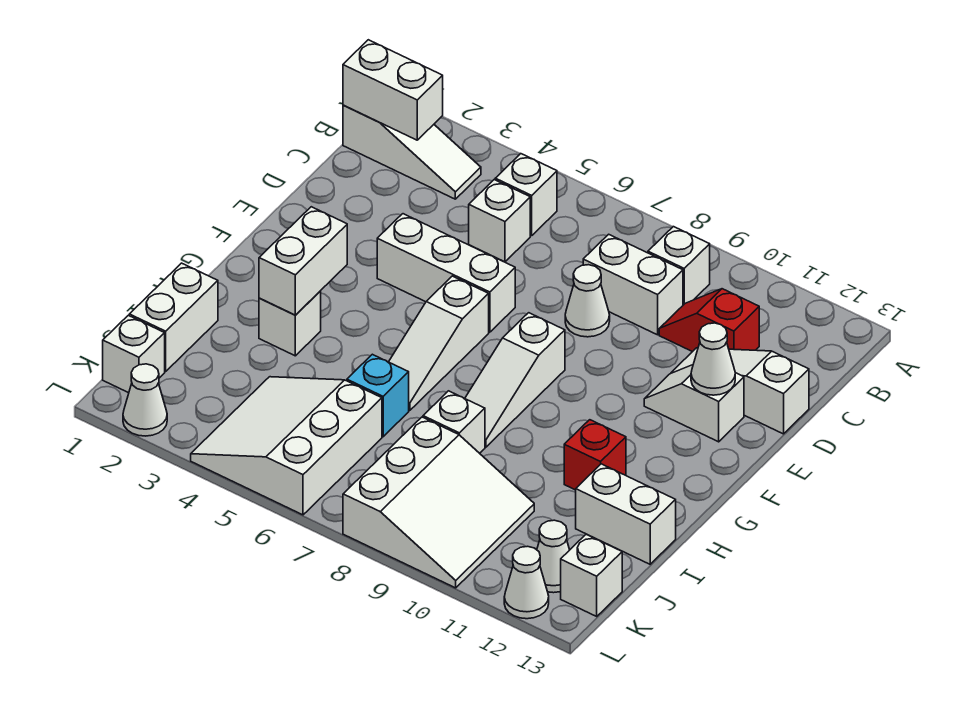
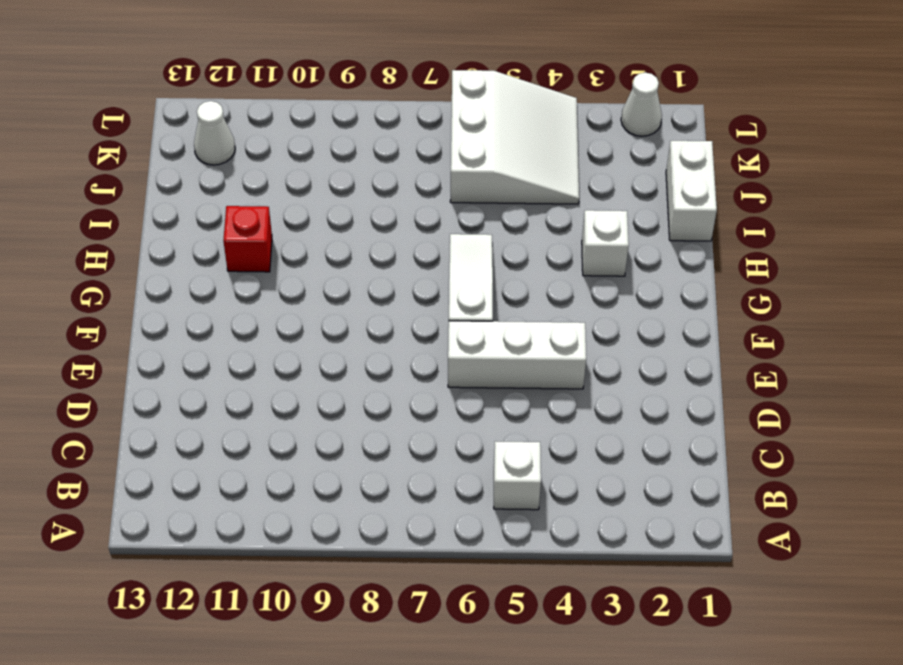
none -> white 1x3 slope [343,105,481,199]
none -> white 1x1 brick [648,227,710,305]
none -> white 1x1 brick [469,180,530,262]

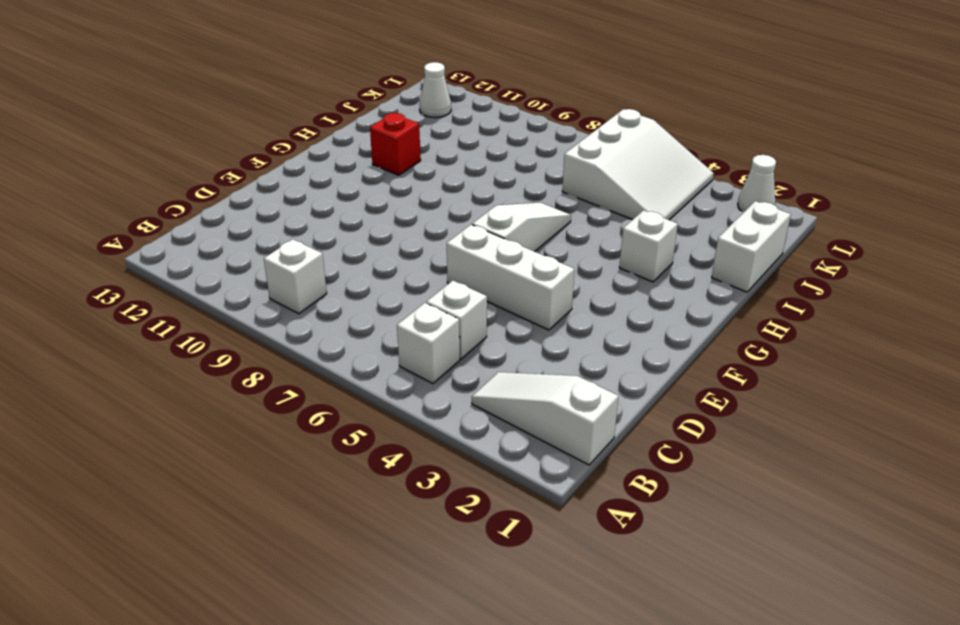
none -> white 1x2 brick [583,234,683,335]
none -> red 1x2 slope [659,289,759,352]
none -> white 1x1 cone [565,265,610,337]

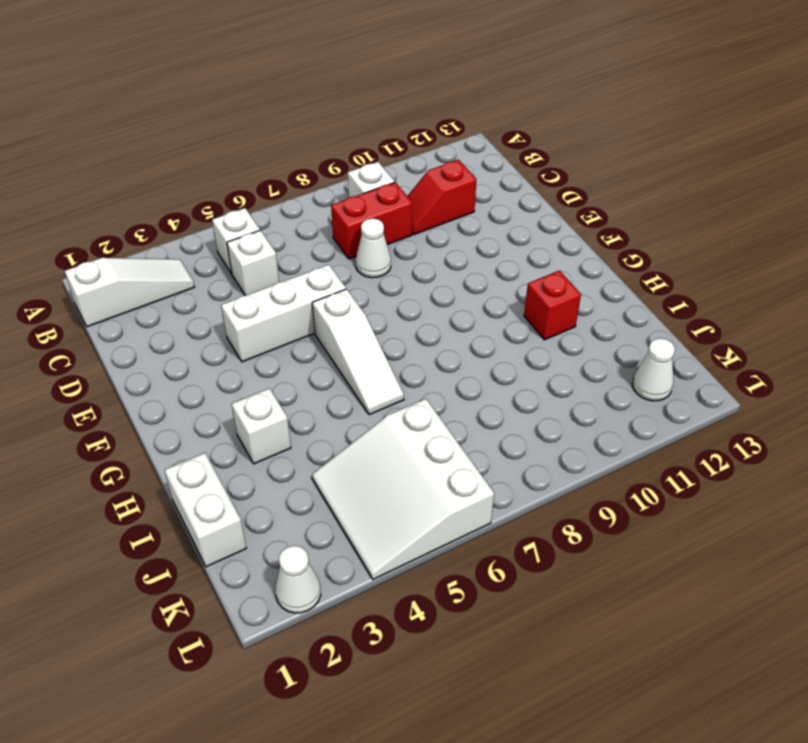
red 1x2 brick [331,182,412,259] -> white 1x2 brick [583,234,683,335]
none -> white 1x3 slope [671,348,809,434]
none -> white 1x2 slope [644,365,744,442]
none -> white 1x3 slope [465,313,565,447]

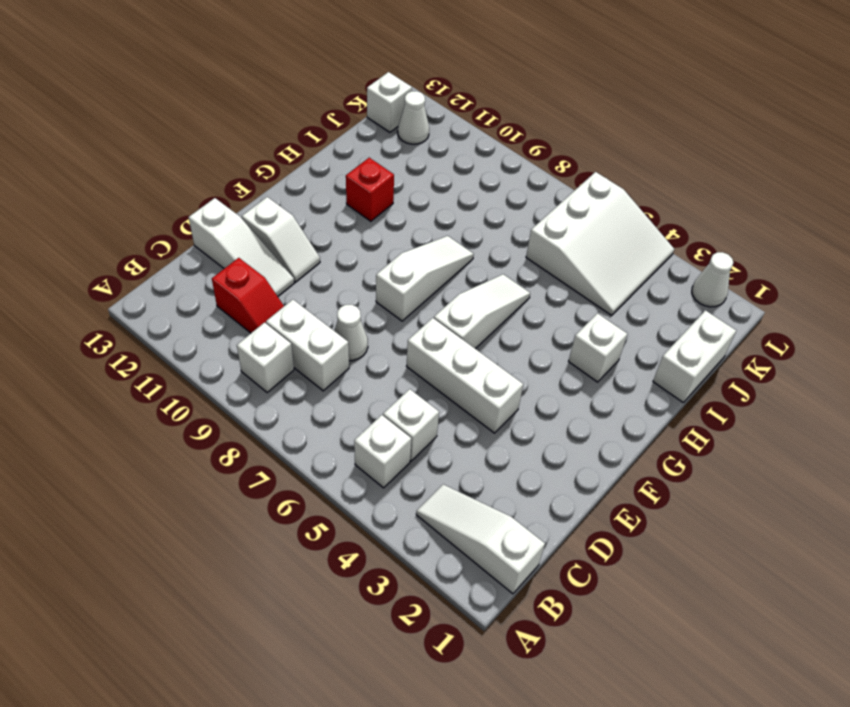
none -> cyan 1x1 brick [347,354,409,437]
none -> white 1x1 brick [423,391,485,453]
none -> white 1x2 brick [576,464,676,564]

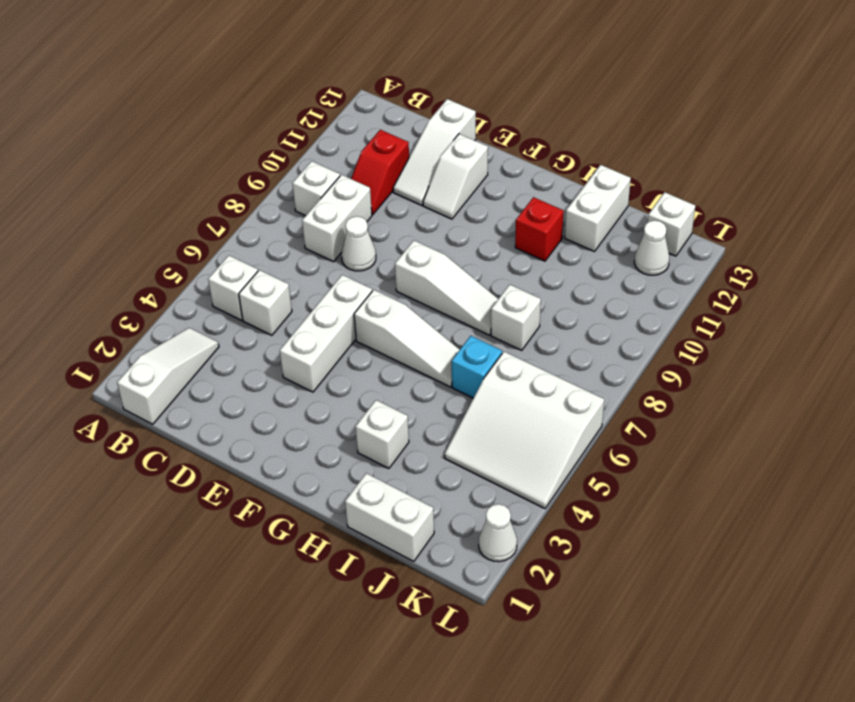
none -> white 3x3 slope [343,417,534,588]
none -> white 1x1 brick [103,315,165,393]
none -> white 1x1 cone [504,546,549,619]

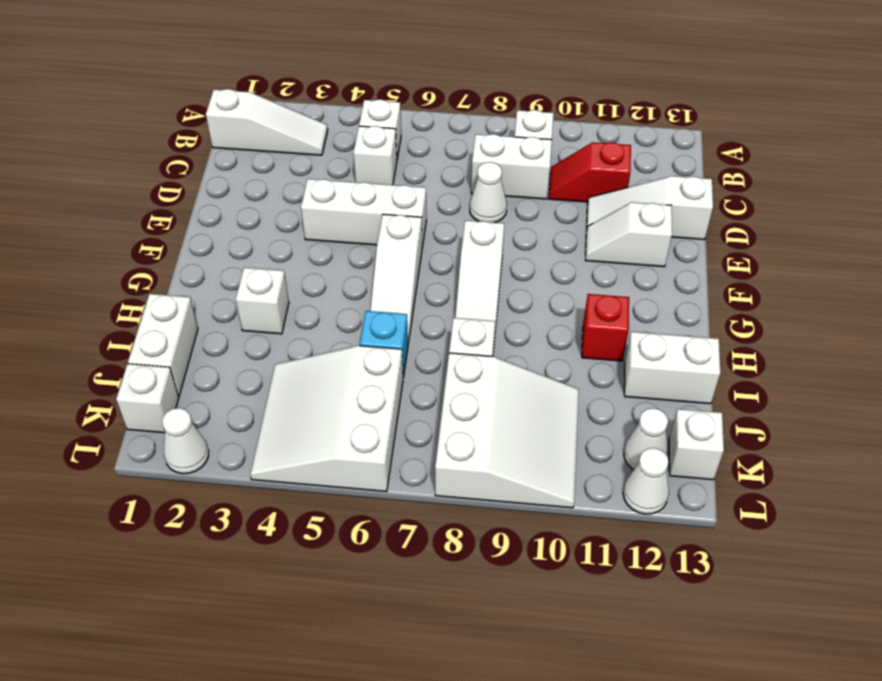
none -> white 1x2 brick [343,40,443,140]
none -> white 1x1 cone [691,323,735,395]
none -> white 1x2 brick [259,207,347,315]

